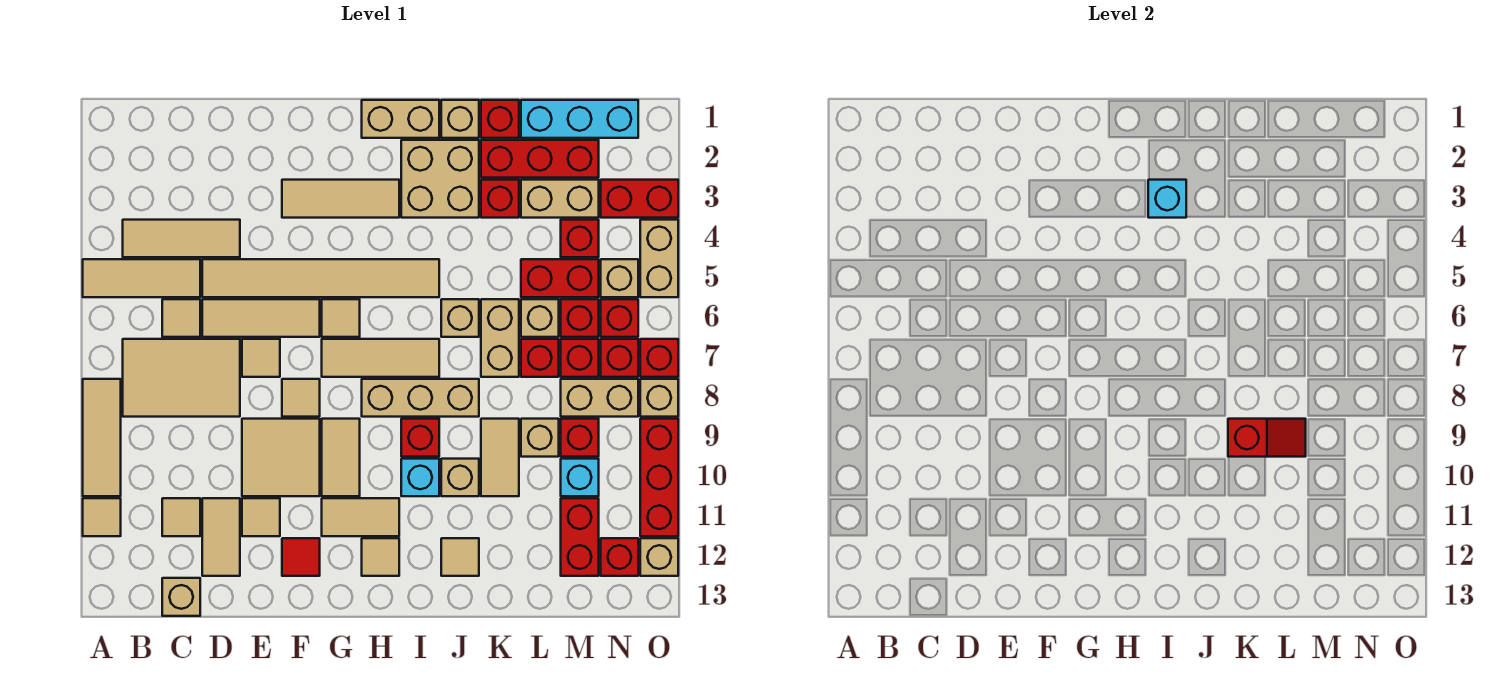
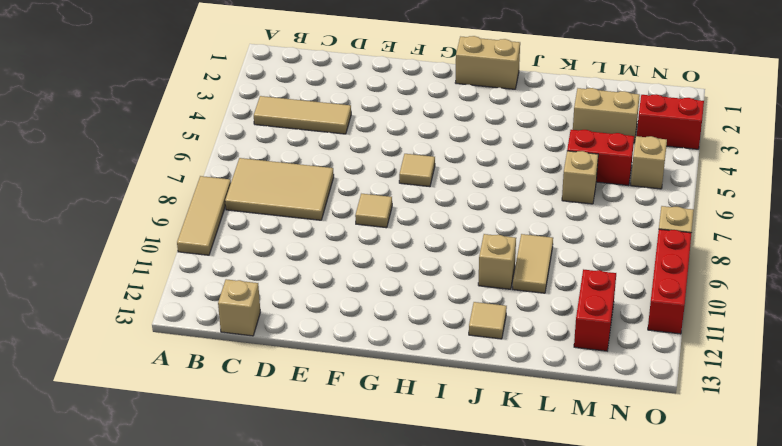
none -> tan 1x3 tile [83,259,200,297]
none -> tan 1x1 tile [83,498,121,536]
none -> tan 1x1 tile [162,299,200,337]
none -> tan 1x1 tile [162,498,200,536]

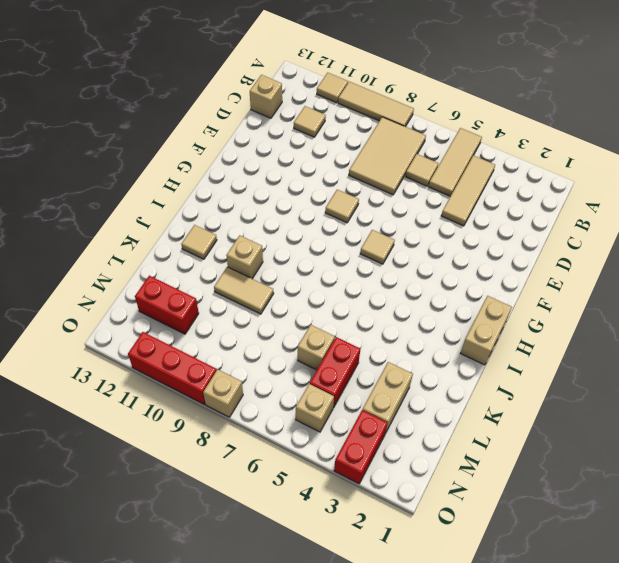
none -> tan 1x6 tile [202,259,439,297]
none -> tan 1x3 tile [202,299,320,337]
none -> tan 1x2 tile [202,498,240,576]
none -> tan 1x1 tile [242,339,280,377]

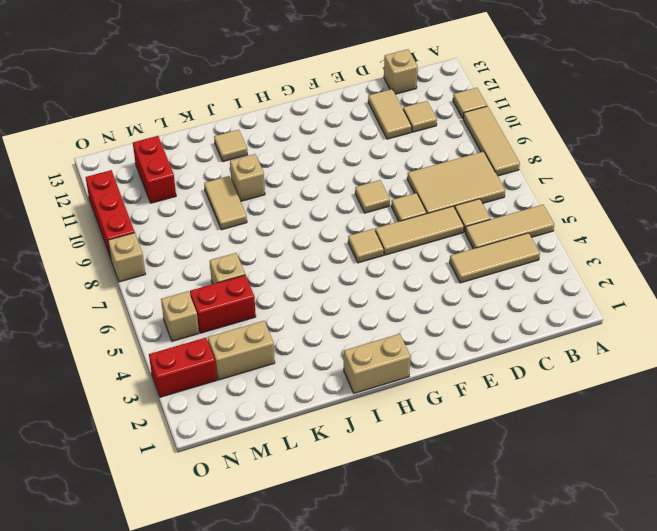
none -> tan 1x6 tile [202,259,439,297]
none -> tan 2x2 tile [242,419,320,496]
none -> tan 1x1 tile [242,498,280,536]
none -> tan 1x3 tile [282,180,399,218]

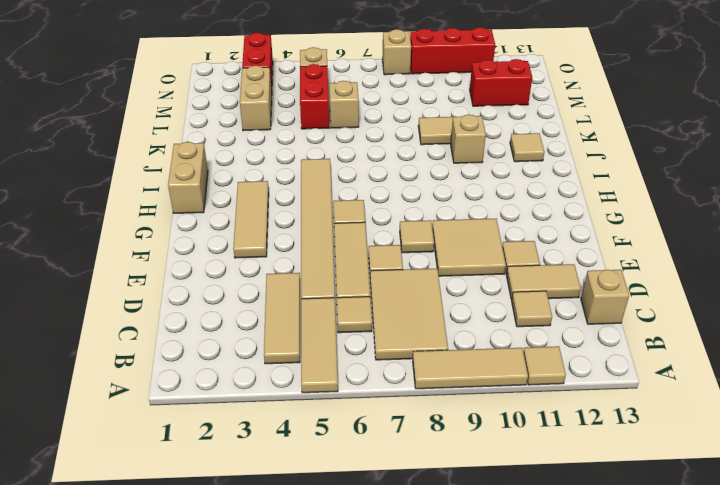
none -> red 1x1 tile [282,538,320,576]
none -> tan 1x3 tile [322,339,439,377]
none -> tan 1x2 tile [322,419,360,496]
none -> tan 1x2 tile [322,498,399,536]

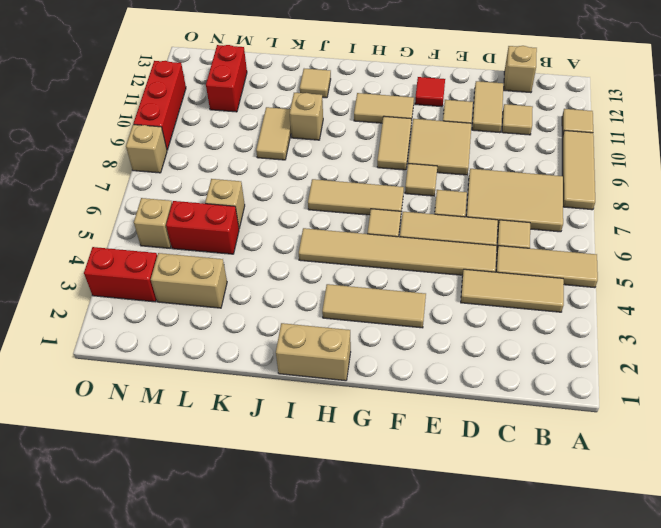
none -> tan 1x3 brick [362,379,479,417]
none -> tan 1x1 tile [362,538,399,576]
none -> tan 2x2 brick [401,140,479,218]
none -> red 1x1 brick [401,419,439,457]

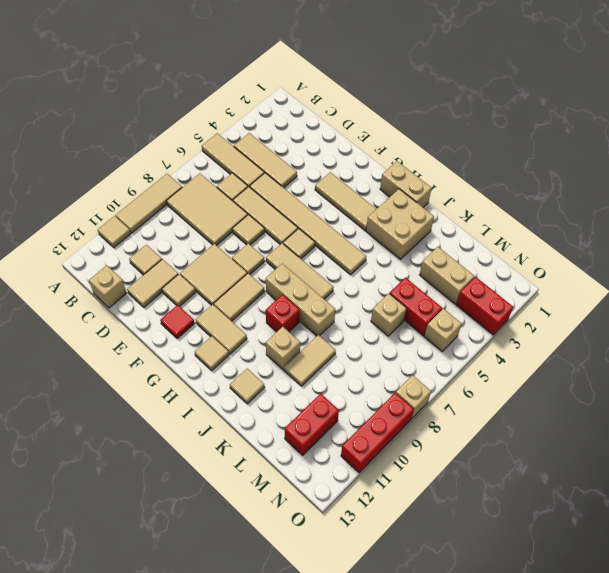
none -> cyan 1x1 brick [401,459,439,496]
none -> tan 1x1 brick [441,100,479,138]
none -> tan 1x1 brick [441,299,479,337]
none -> red 1x1 brick [481,100,519,138]

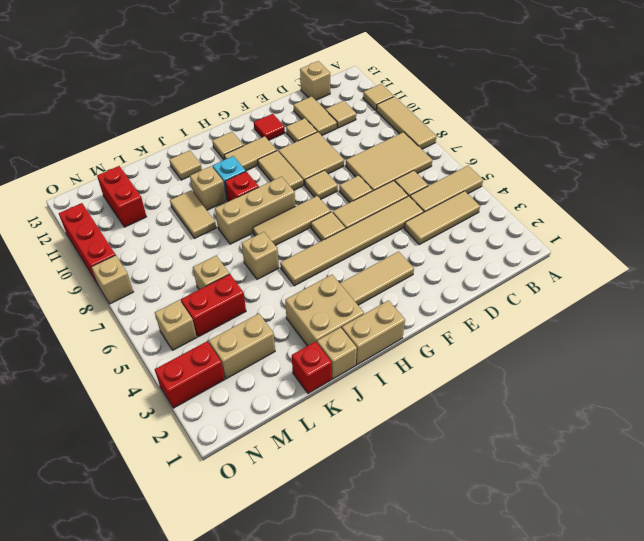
none -> red 1x3 brick [481,140,599,178]
none -> red 1x1 brick [481,180,519,218]
none -> tan 1x2 brick [481,299,519,377]
none -> cyan 1x3 brick [521,100,638,138]

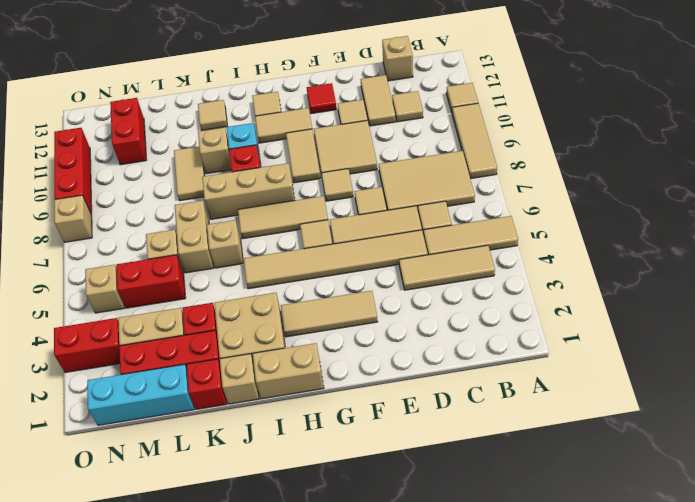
none -> red 1x1 brick [521,339,559,377]
none -> tan 1x1 brick [521,419,559,457]
none -> red 1x1 brick [561,220,599,257]
none -> red 1x1 brick [561,299,599,337]

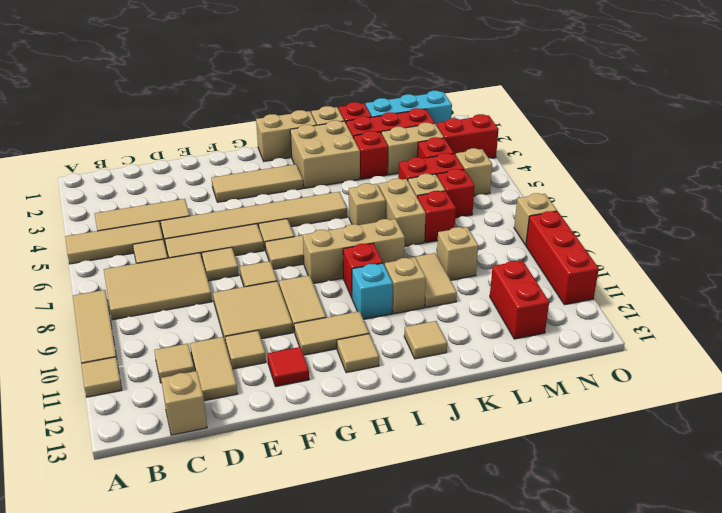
none -> red 1x1 brick [561,339,599,377]
none -> tan 1x2 brick [561,379,638,417]
none -> red 1x1 brick [561,419,599,457]
none -> cyan 1x1 brick [561,459,599,496]

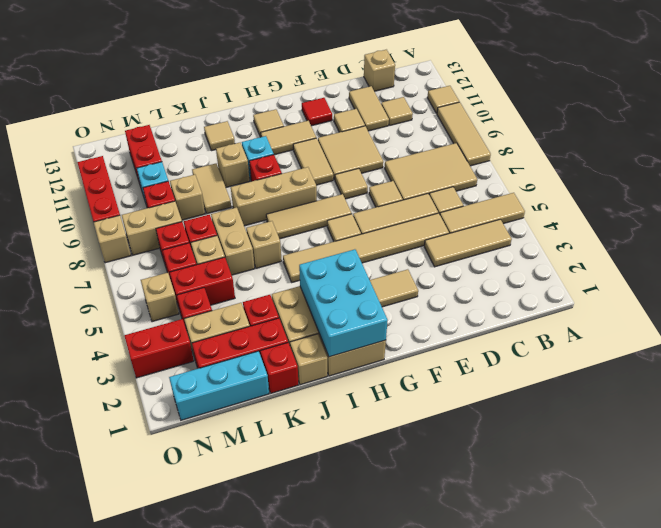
cyan 2x3 brick [299,249,388,357] -> cyan 1x1 brick [1148,180,1186,218]
none -> red 1x1 brick [601,299,638,337]
none -> red 1x1 brick [601,339,638,377]
none -> red 1x1 brick [601,538,638,576]
none -> tan 1x2 brick [640,220,678,297]

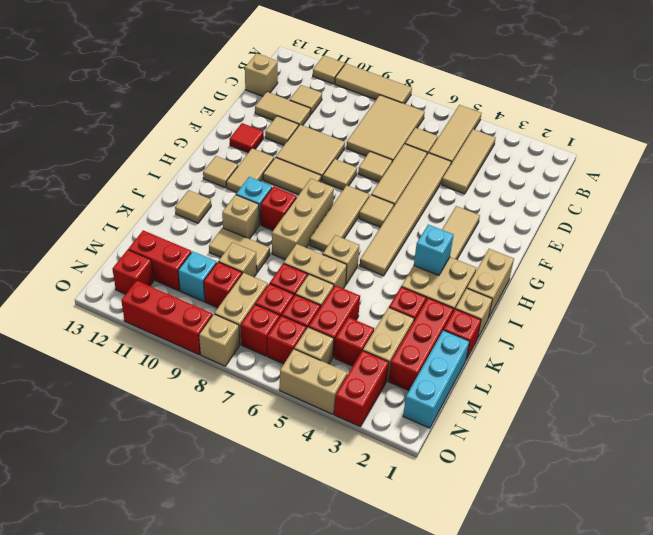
none -> red 1x1 brick [640,339,678,377]
none -> tan 1x1 brick [640,538,678,576]
none -> red 1x2 slope [1228,419,1306,457]

